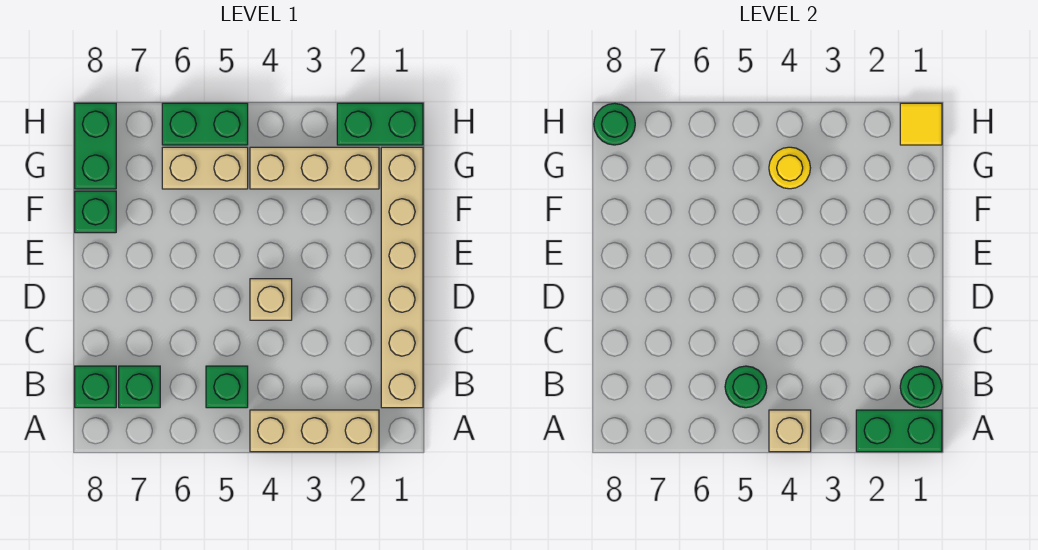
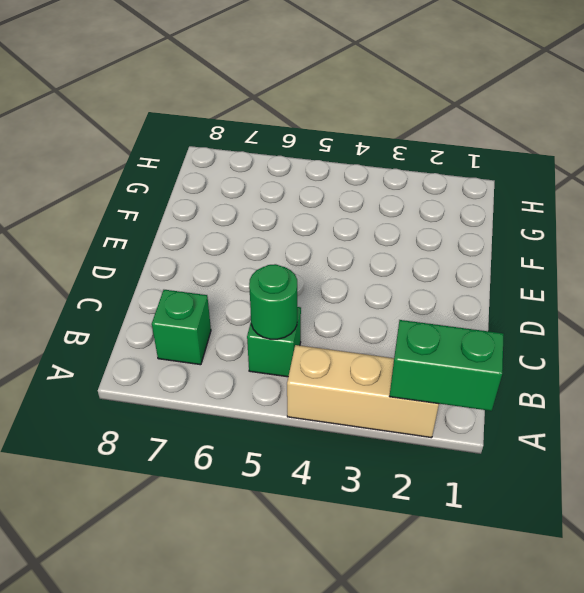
none -> tan 1x6 brick [381,147,423,408]
none -> green 1x1 brick [75,366,116,408]
none -> tan 1x1 brick [250,279,292,320]

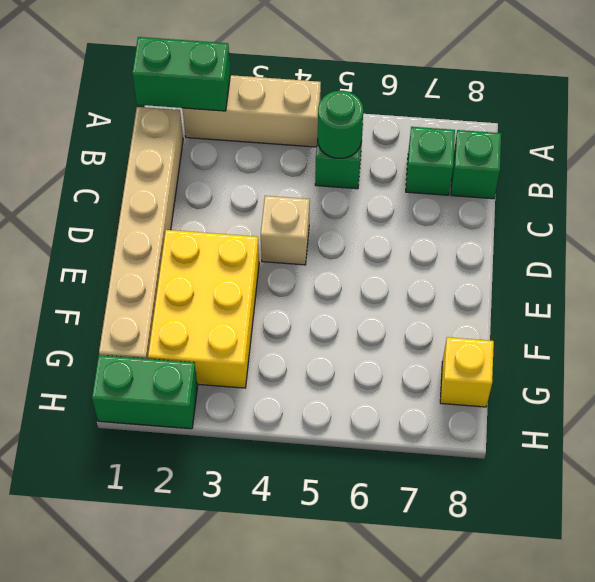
yellow 2x3 brick [148,230,259,388] -> tan 1x3 brick [250,147,379,189]
yellow 1x1 brick [440,337,494,407] -> green 1x2 brick [75,103,116,189]
none -> green 1x1 brick [75,191,116,233]
none -> tan 1x2 brick [162,147,248,189]
none -> green 1x2 brick [162,103,248,145]

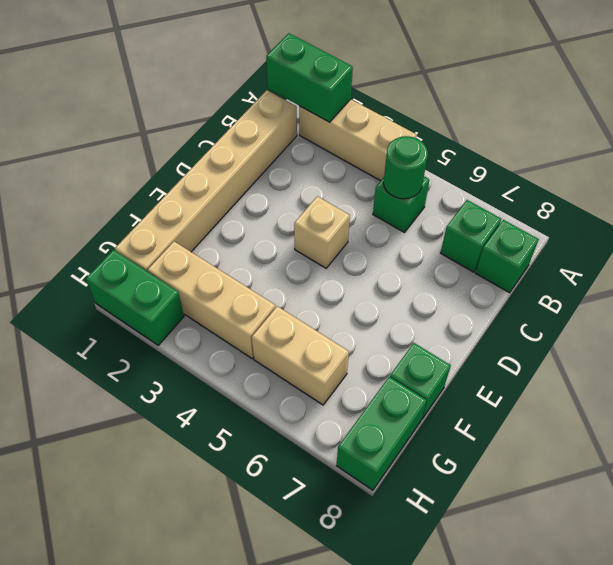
none -> green 1x2 brick [162,103,248,145]
none -> tan 1x1 brick [769,410,811,452]
none -> green 1x1 round brick [900,366,942,408]

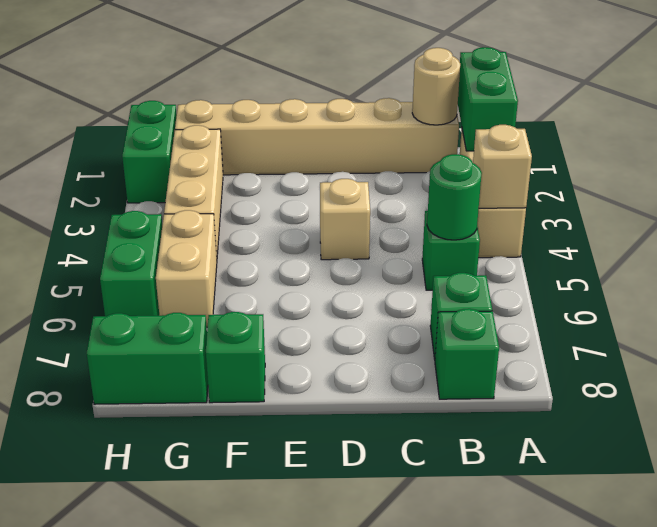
tan 1x1 round brick [412,48,460,125] -> green 1x1 round brick [900,366,942,408]
none -> yellow 1x1 round brick [769,147,810,189]
none -> yellow 1x1 tile [900,103,942,145]
none -> green 1x1 round brick [594,103,635,145]

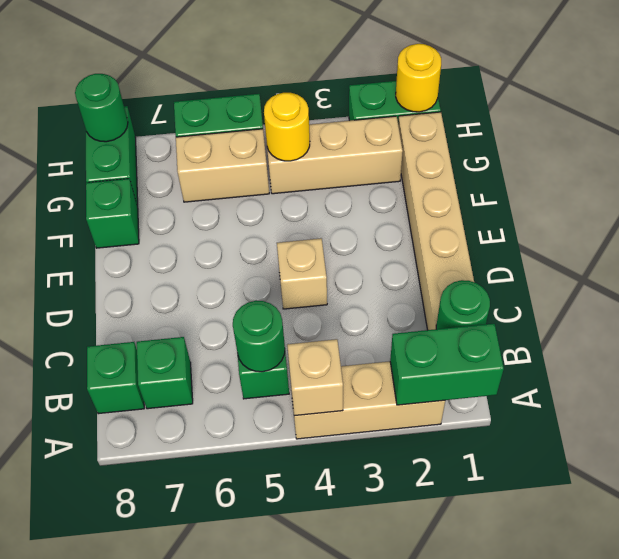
yellow 1x1 round brick [396,44,441,112] -> yellow 1x1 tile [900,103,942,145]

